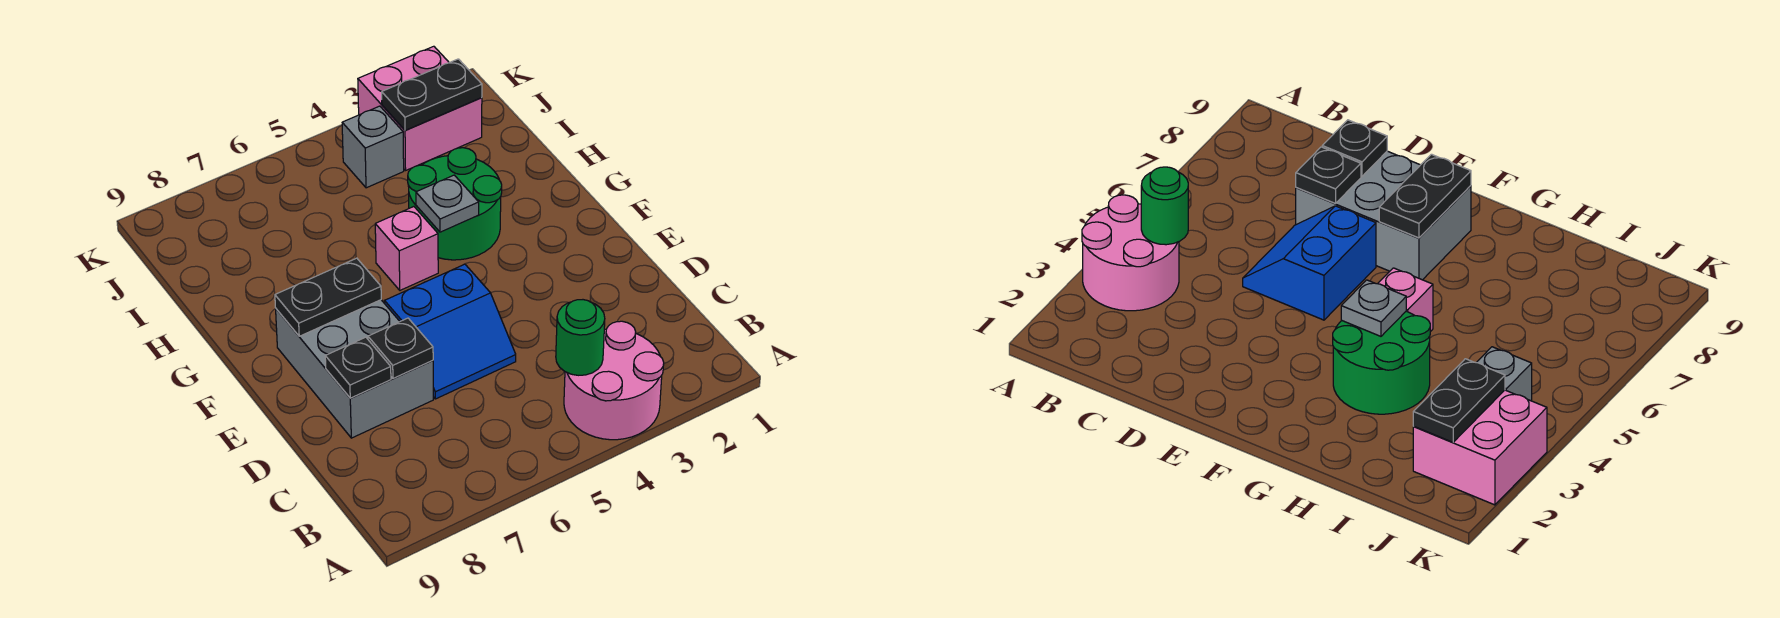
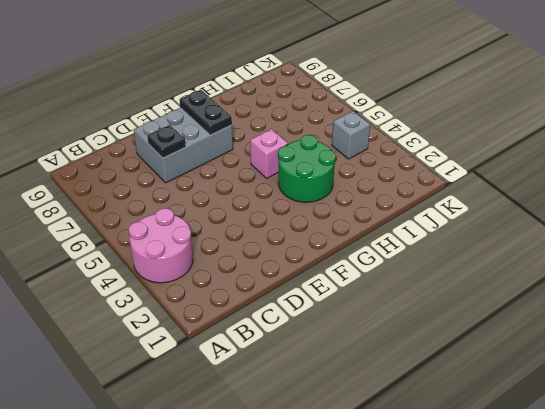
none -> blue 2x2 slope [385,264,516,399]
none -> pink 2x2 brick [358,46,482,170]
none -> green 1x1 round brick [556,300,605,375]

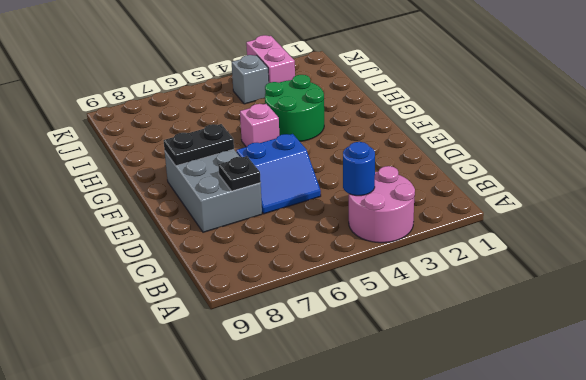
blue 1x1 round brick [343,142,375,196] -> green 1x1 round brick [556,300,605,375]
pink 1x2 brick [246,35,295,83] -> pink 2x2 brick [358,46,482,170]
none -> black 1x1 plate [325,337,391,398]
none -> grey 1x1 plate [416,175,479,232]
none -> black 1x2 plate [382,59,482,131]

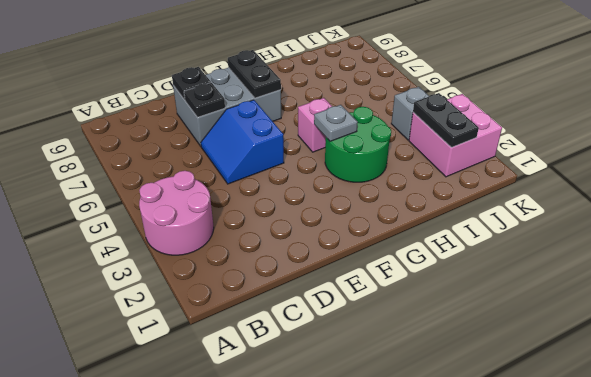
none -> green 1x1 round brick [556,300,605,375]

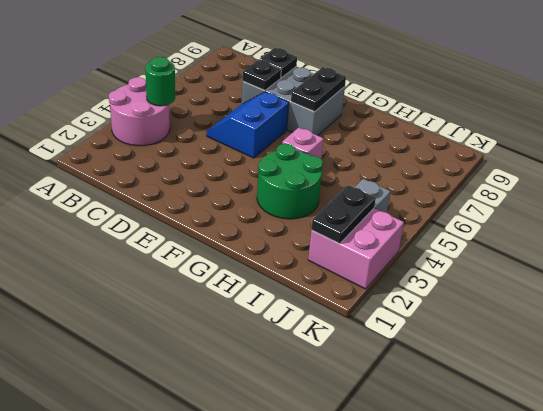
none -> grey 1x1 plate [416,175,479,232]

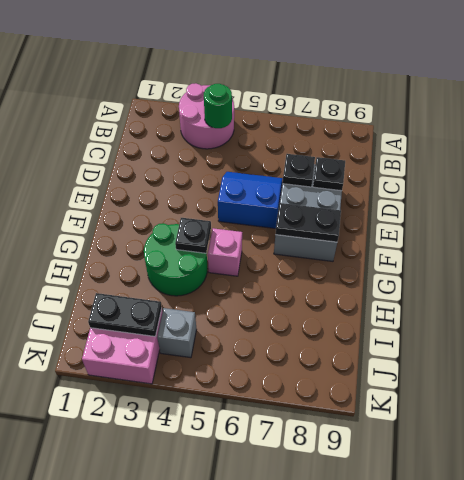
black 1x1 plate [175,218,211,253] -> grey 1x1 plate [416,175,479,232]

